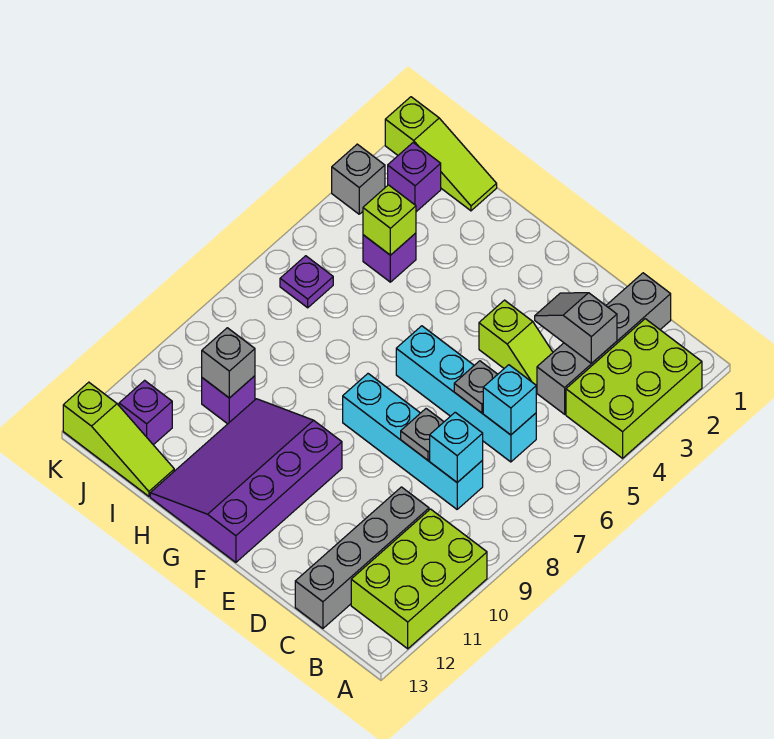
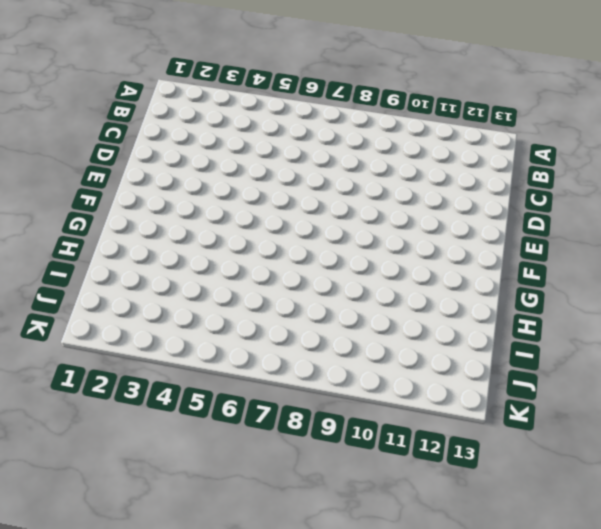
none -> lime 2x3 brick [566,319,702,458]
none -> lime 2x3 brick [351,509,487,649]
none -> grey 1x4 brick [537,273,671,414]

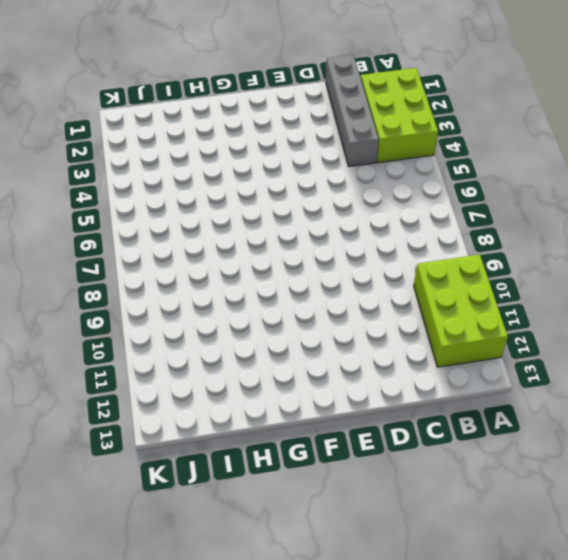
none -> cyan 1x4 brick [396,326,536,462]
none -> cyan 1x4 brick [343,374,483,509]
none -> grey 1x4 brick [295,487,429,628]

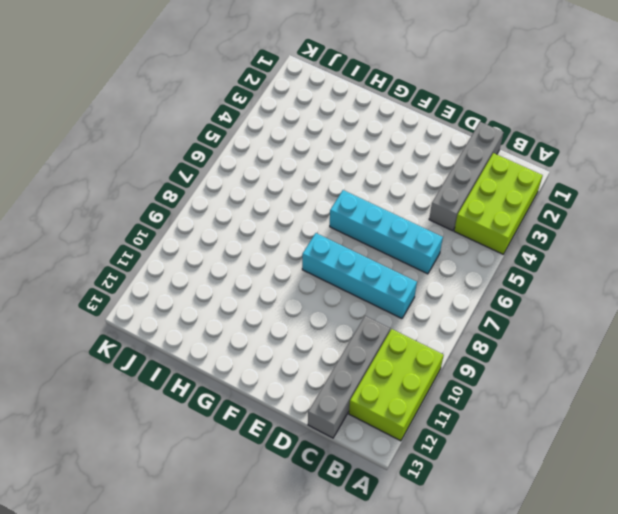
none -> lime 1x2 slope [479,300,553,392]
none -> purple 3x4 slope [150,399,342,562]
none -> lime 1x3 slope [385,97,497,211]

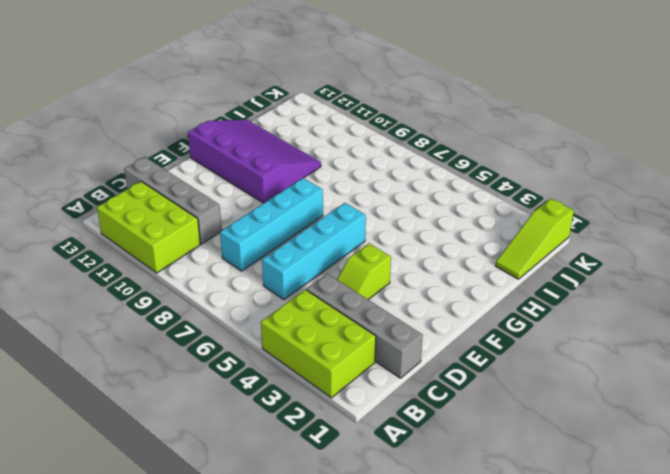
none -> purple 1x1 brick [363,233,416,282]
none -> purple 1x1 brick [202,376,255,424]
none -> lime 1x3 slope [63,382,174,496]

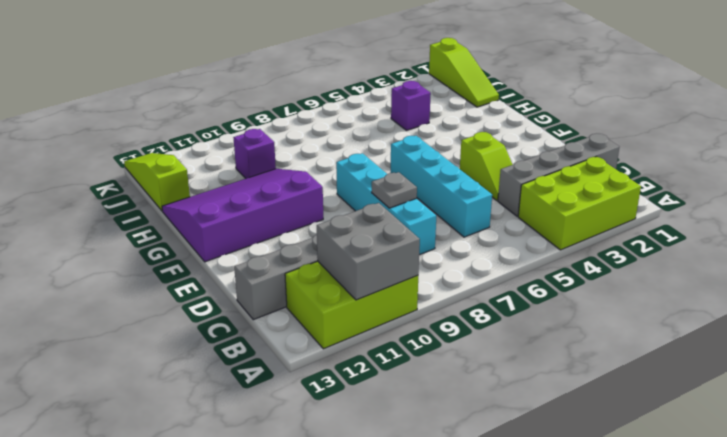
grey 2x2 brick [317,203,420,300] -> none
lime 1x3 slope [124,153,190,211] -> lime 1x3 slope turned to [63,382,174,496]
none -> purple 1x1 brick [388,143,441,212]
none -> purple 1x1 plate [280,256,333,308]
none -> purple 1x1 brick [119,380,172,445]

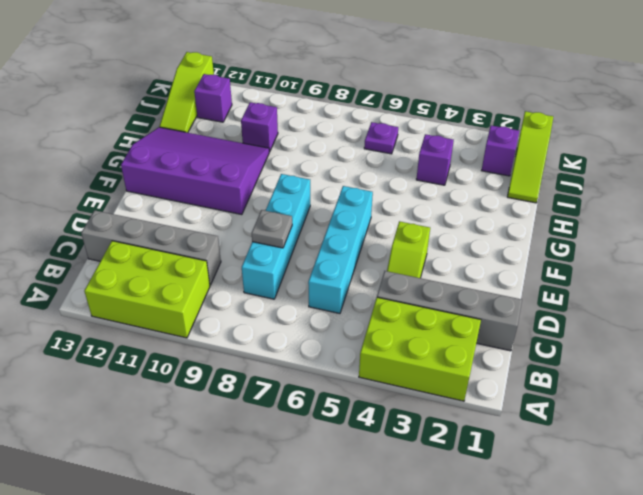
none -> grey 1x1 brick [332,144,385,214]
none -> grey 1x2 slope [535,293,617,363]
none -> cyan 1x1 brick [483,365,536,435]

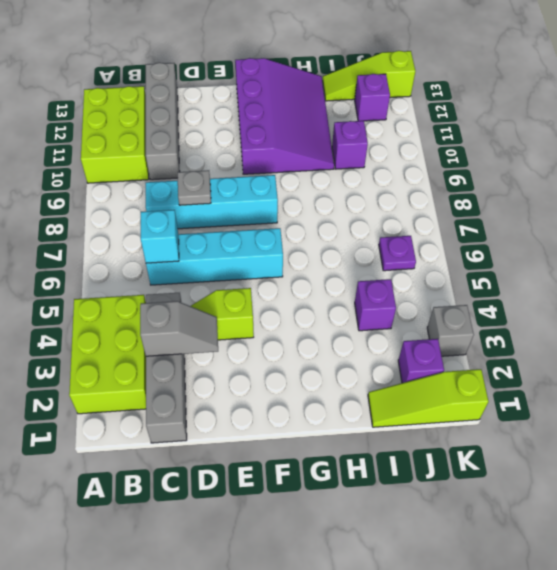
none -> cyan 1x1 brick [430,412,483,482]
none -> grey 1x1 plate [454,361,498,413]
none -> lime 1x1 brick [363,185,416,255]

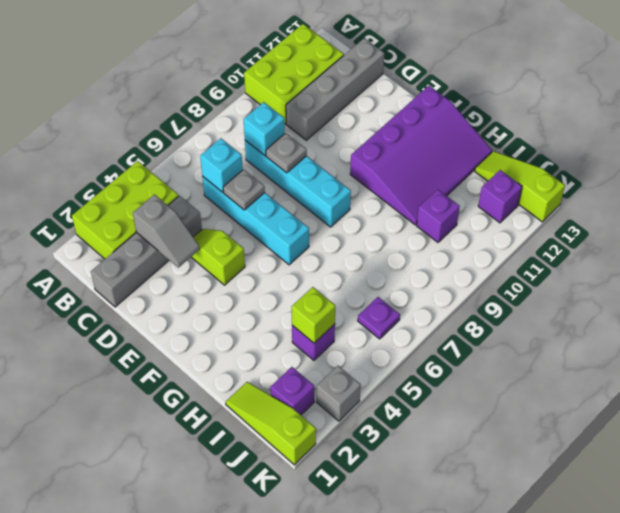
none -> grey 1x1 brick [202,328,255,398]

